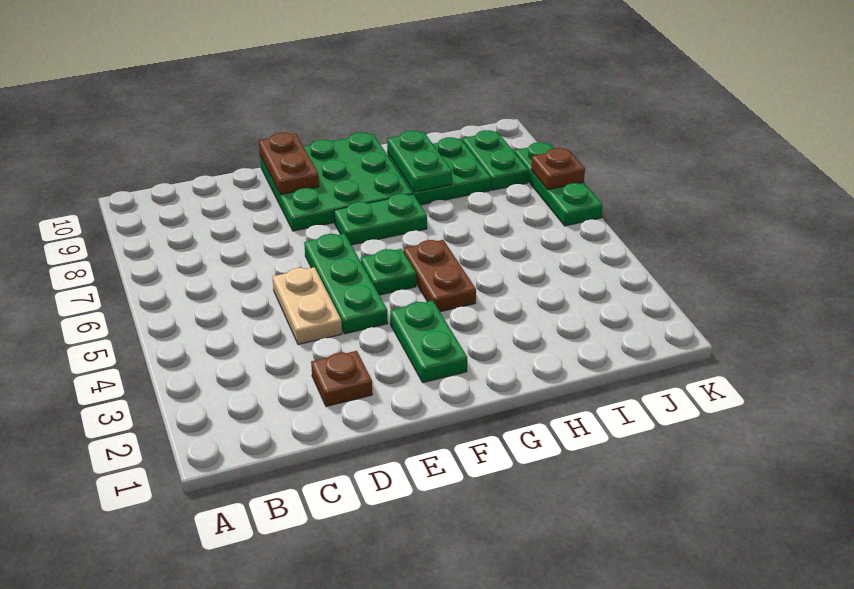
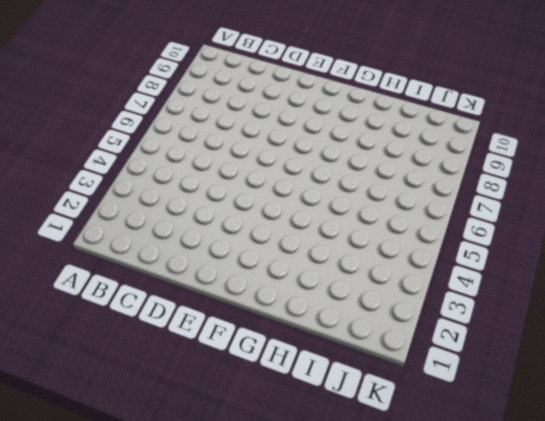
none -> brown 1x1 plate [311,351,372,406]
none -> tan 1x2 plate [272,267,342,345]
none -> green 1x3 plate [304,234,388,334]

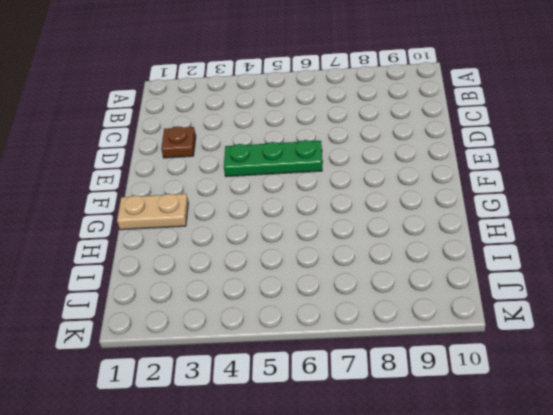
tan 1x2 plate [117,194,188,230] -> tan 1x2 plate moved to [272,267,342,345]
none -> green 3x3 plate [260,133,412,231]
none -> green 1x2 plate [390,301,467,383]
none -> green 1x1 plate [361,249,416,295]

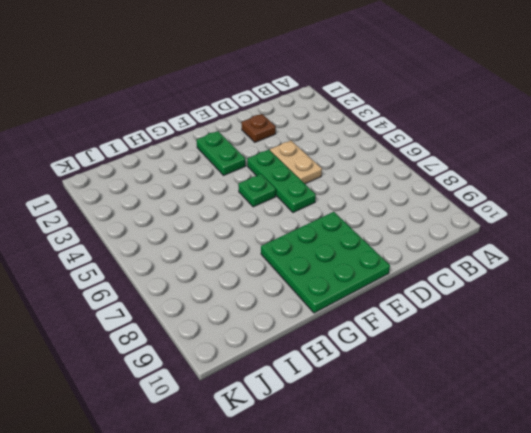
none -> green 1x2 plate [334,194,427,245]
none -> brown 1x2 plate [403,240,476,312]
none -> green 2x2 plate [388,137,491,205]

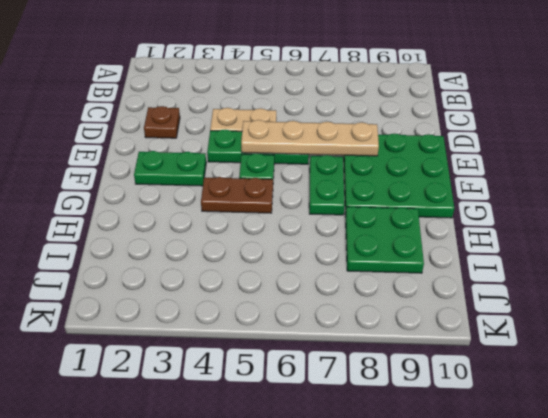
tan 1x4 plate [241,120,379,156] -> none
none -> green 1x2 plate [462,130,528,190]
none -> green 1x3 plate [515,142,603,226]
none -> brown 1x2 plate [259,133,319,195]

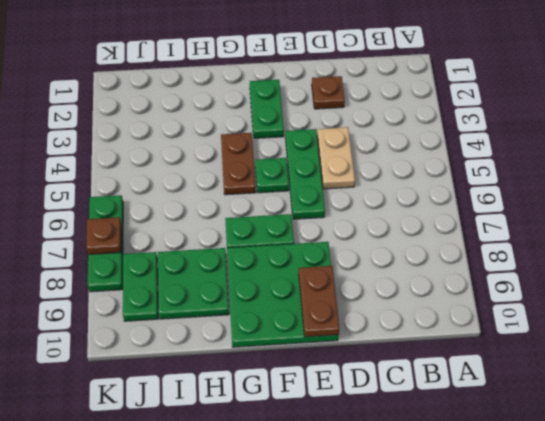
none -> green 1x2 plate [387,131,452,192]

